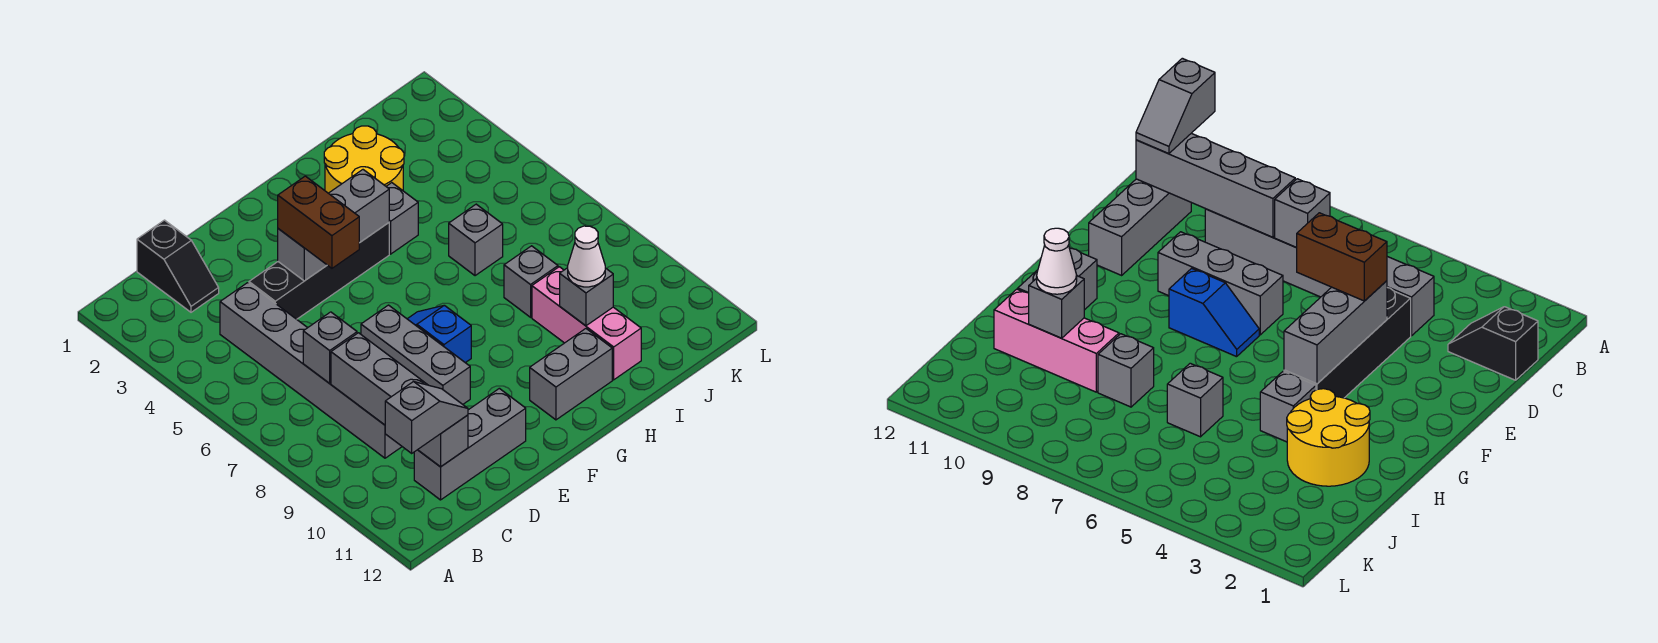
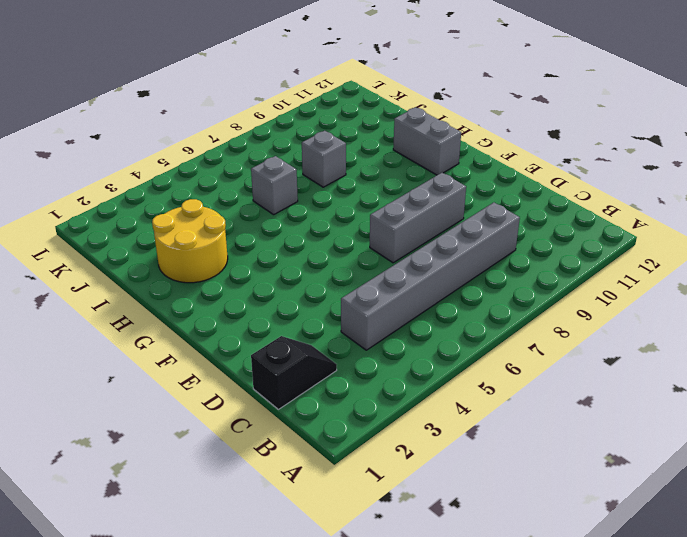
none -> grey 1x3 brick [414,388,526,500]
none -> black 1x4 brick [249,223,389,319]
none -> blue 1x2 slope [408,305,471,363]

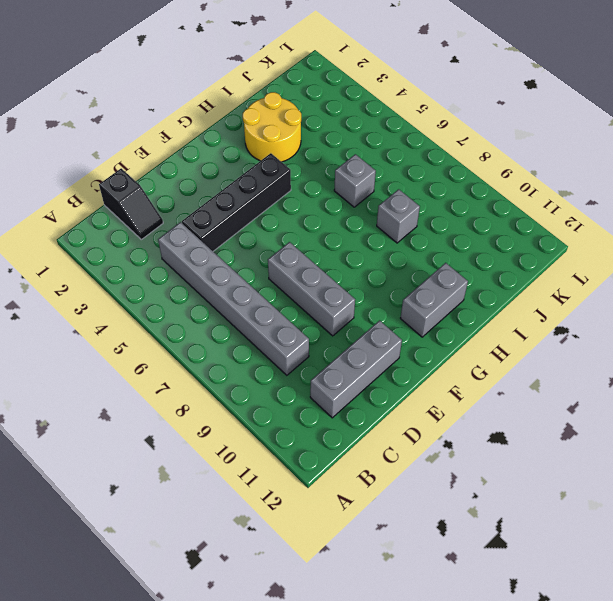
none -> blue 1x2 slope [408,305,471,363]
none -> grey 1x1 brick [386,183,418,254]
none -> pink 1x3 brick [532,267,641,380]

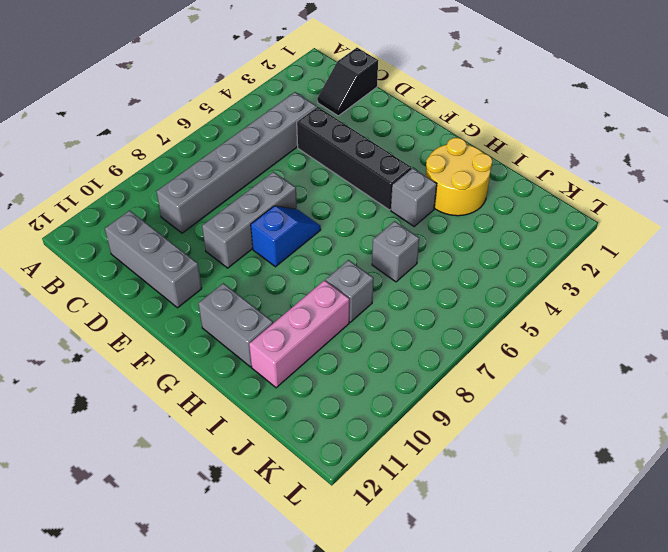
none -> grey 1x1 brick [303,312,357,383]
none -> grey 1x4 brick [331,333,468,467]
none -> grey 1x3 brick [278,170,389,281]

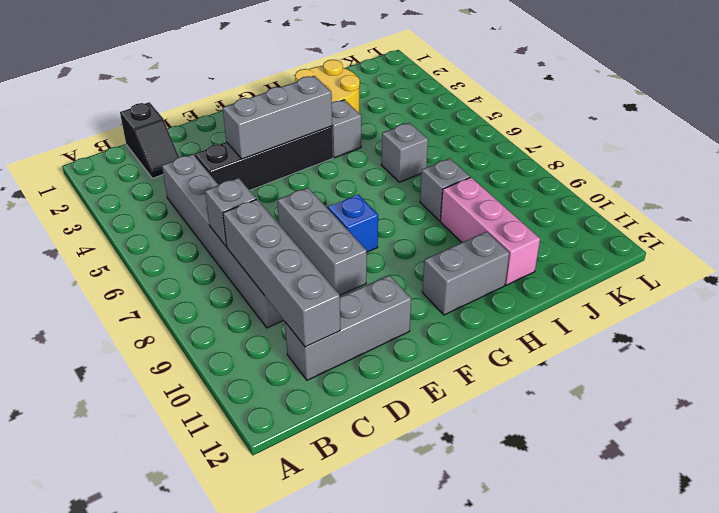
none -> grey 1x1 brick [560,268,613,326]
none -> grey 1x2 slope [385,382,468,453]
none -> brown 1x2 brick [278,176,359,268]

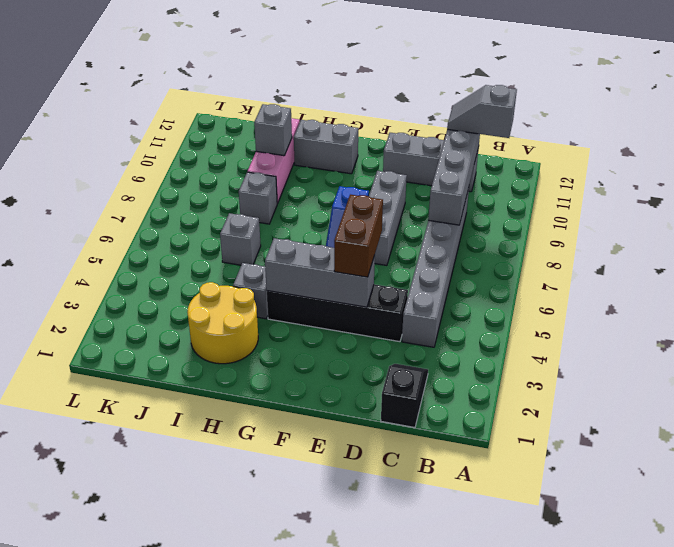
none -> grey 1x1 brick [303,312,357,383]
none -> white 1x1 cone [568,226,605,287]

